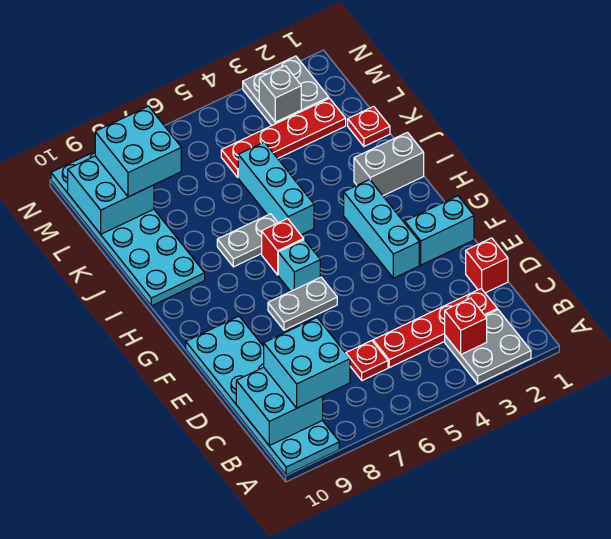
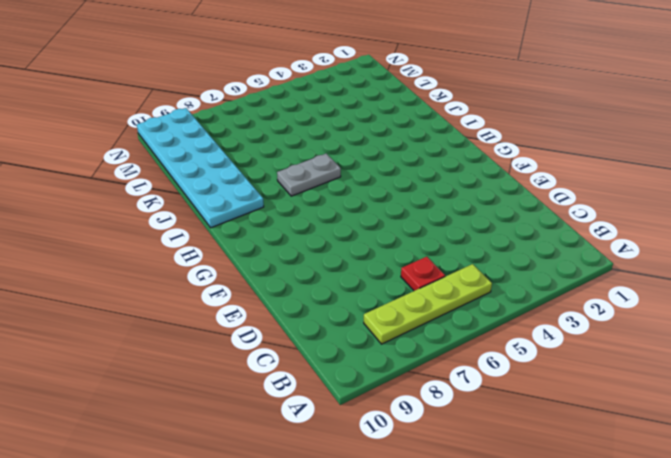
lime 1x4 plate [364,264,492,344] -> none
none -> grey 2x2 plate [445,310,531,384]
none -> cyan 2x6 plate [186,316,339,475]
none -> red 1x4 plate [373,289,497,368]

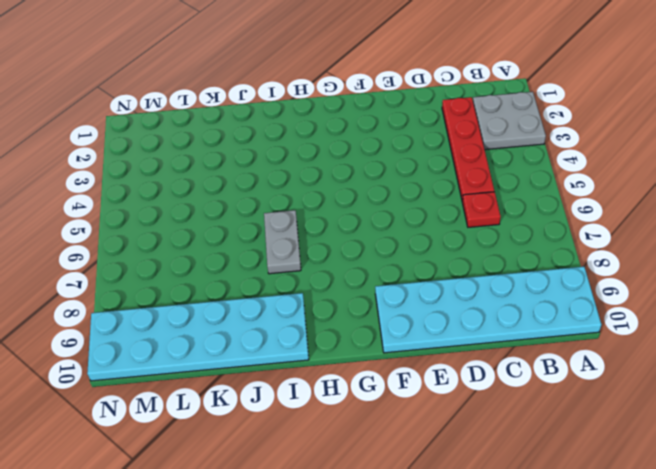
none -> red 1x1 brick [466,238,508,293]
none -> cyan 1x2 brick [405,196,474,265]
none -> cyan 1x3 brick [344,180,419,278]

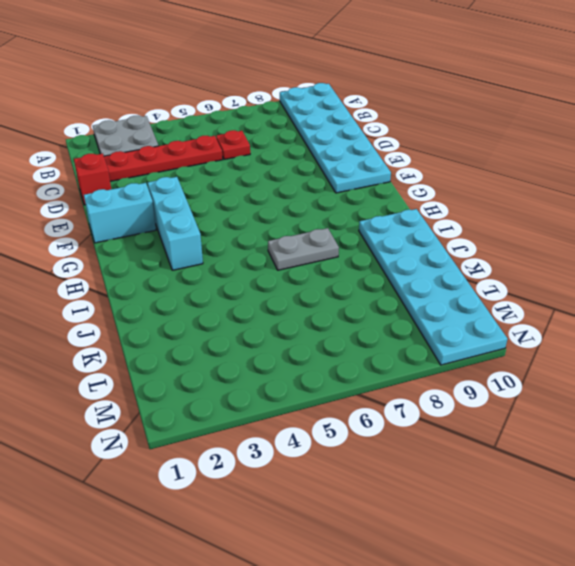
none -> grey 1x2 plate [268,277,337,330]
none -> cyan 1x1 brick [278,240,320,291]
none -> red 1x1 brick [262,219,304,275]

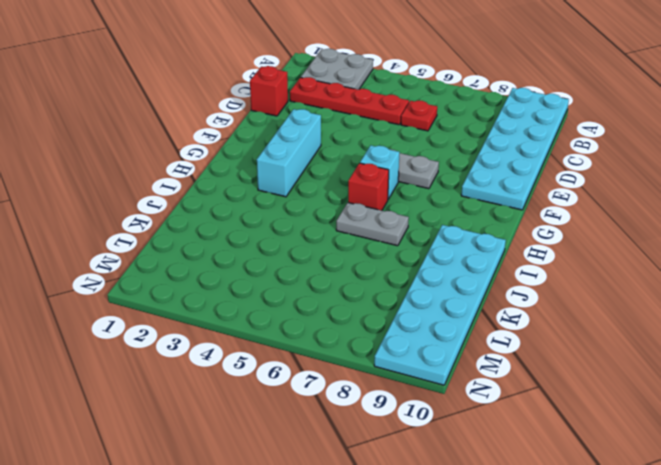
none -> cyan 1x2 brick [405,196,474,265]
none -> grey 1x2 brick [354,132,424,196]
none -> cyan 1x3 brick [238,142,314,235]

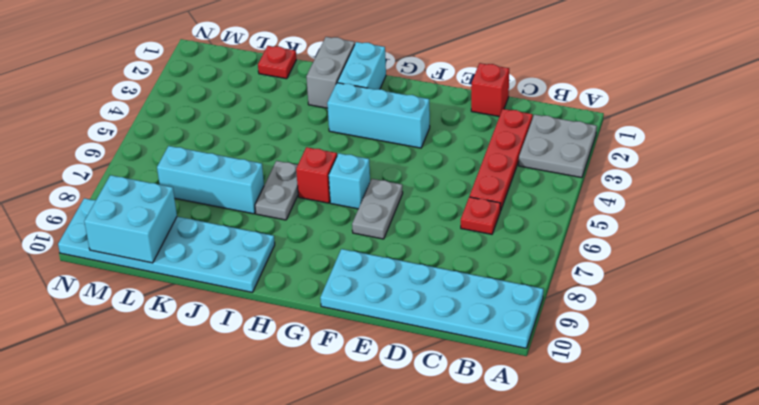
cyan 1x2 brick [337,42,386,89] -> cyan 1x2 brick moved to [405,196,474,265]
cyan 1x3 brick [157,146,264,214] -> cyan 1x3 brick moved to [238,142,314,235]
none -> red 1x4 plate [221,98,346,177]
none -> grey 2x2 plate [243,56,329,126]
none -> red 1x1 brick [445,298,487,354]

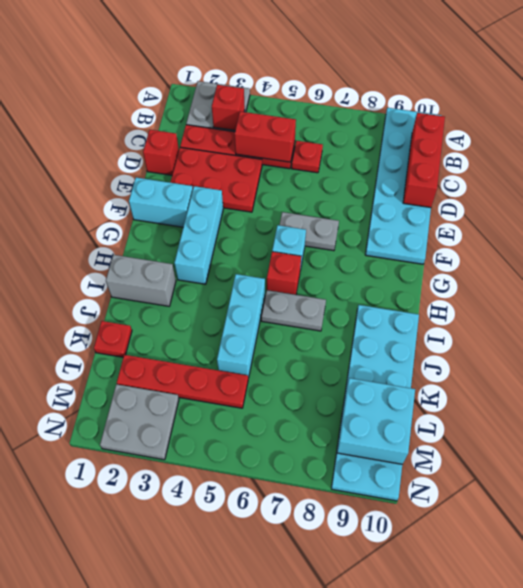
red 1x3 brick [403,113,445,208] -> cyan 2x2 brick [236,367,323,446]
red 1x2 brick [235,112,296,162] -> none
red 2x3 plate [170,147,262,212] -> none
none -> grey 1x1 brick [259,66,301,122]
none -> cyan 2x2 brick [264,318,350,408]
none -> cyan 2x2 brick [95,106,181,197]

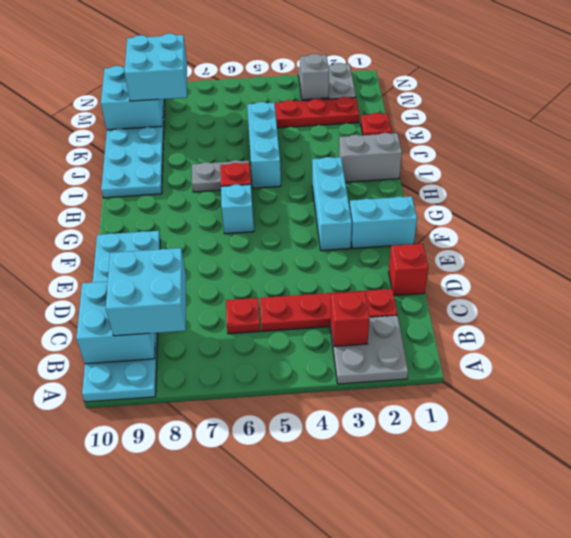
none -> grey 1x2 plate [268,277,337,330]

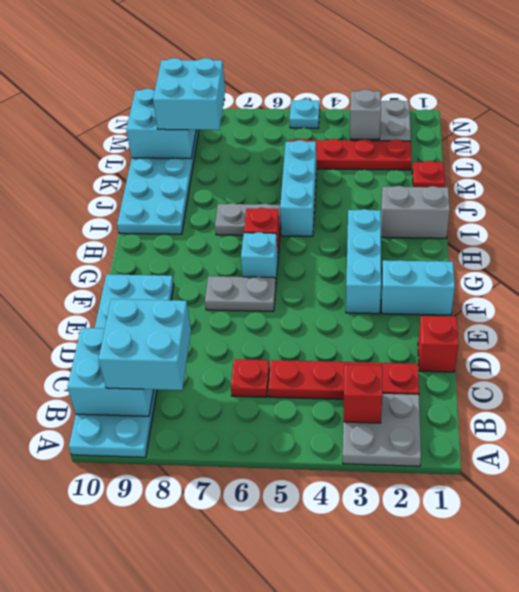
cyan 1x1 plate [290,99,320,128] -> none

